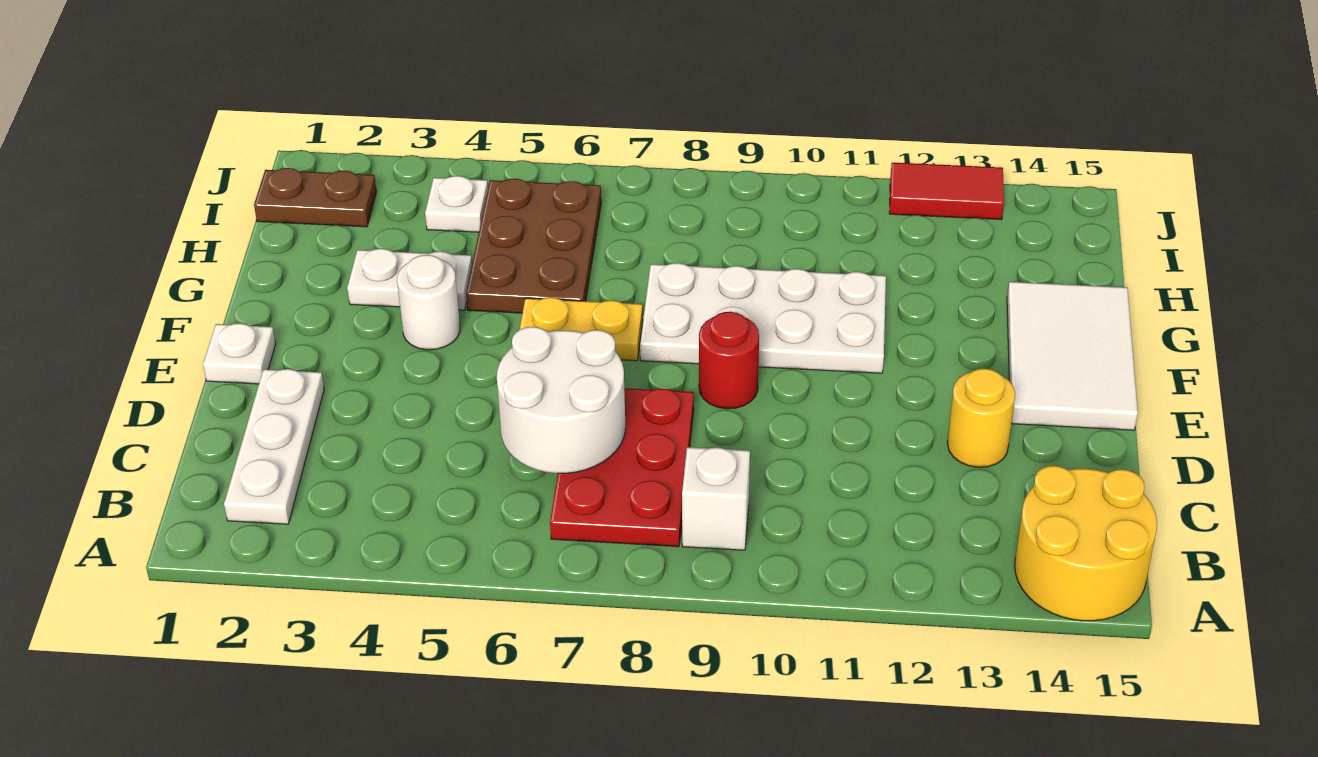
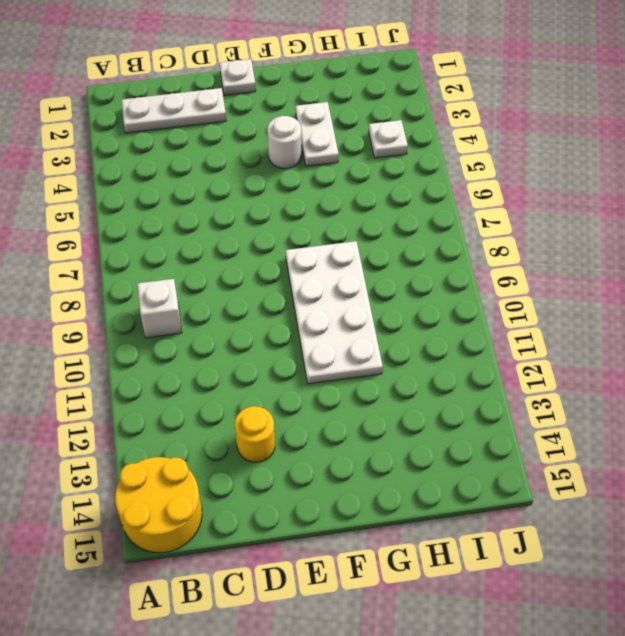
none -> red 2x3 plate [550,388,694,547]
none -> red 1x1 round brick [699,312,759,409]
none -> white 2x3 tile [1007,282,1138,430]

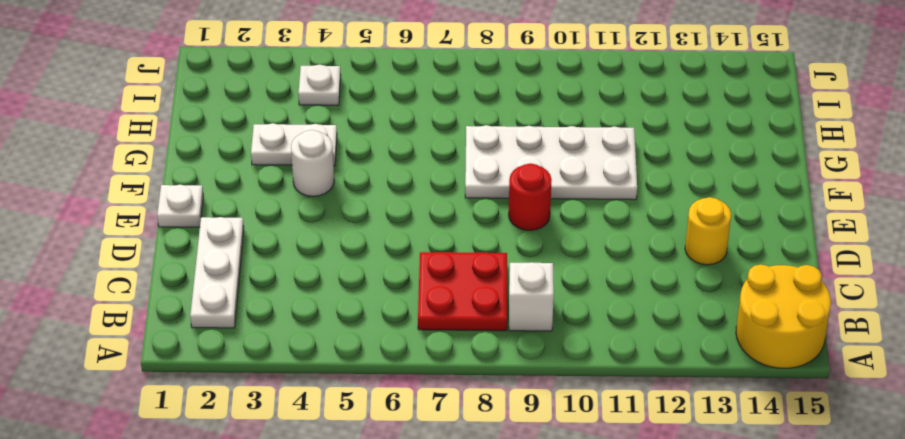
red 2x2 plate [418,252,507,331] -> red 2x3 plate [550,388,694,547]
none -> white 2x3 tile [1007,282,1138,430]
none -> yellow 1x2 plate [519,297,643,361]
none -> brown 2x3 plate [466,179,601,313]

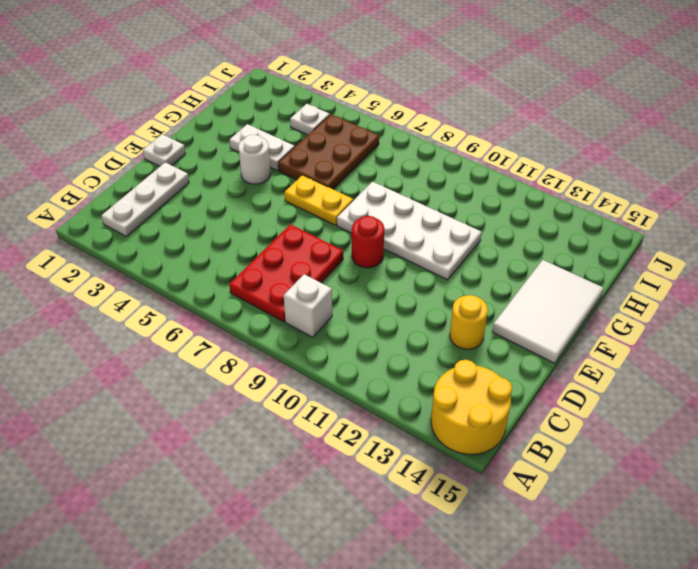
none -> brown 1x2 plate [254,168,376,227]
none -> red 1x2 tile [889,163,1004,220]
none -> white 2x2 round brick [497,327,625,473]

